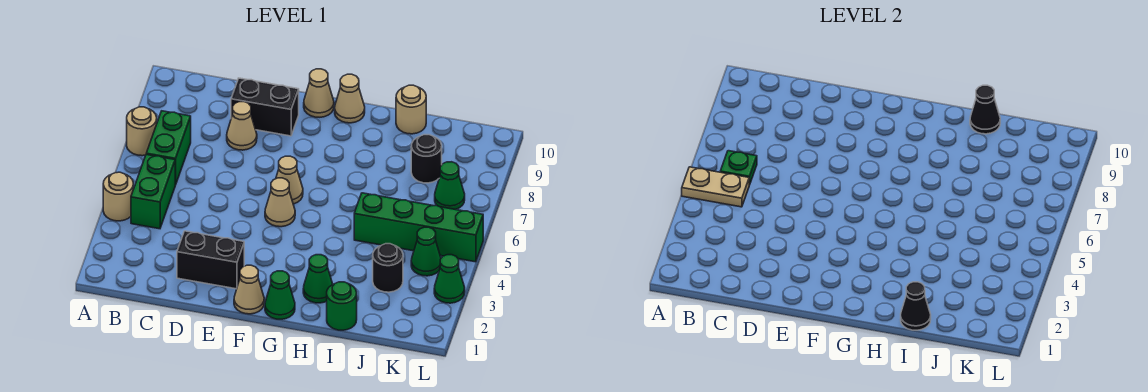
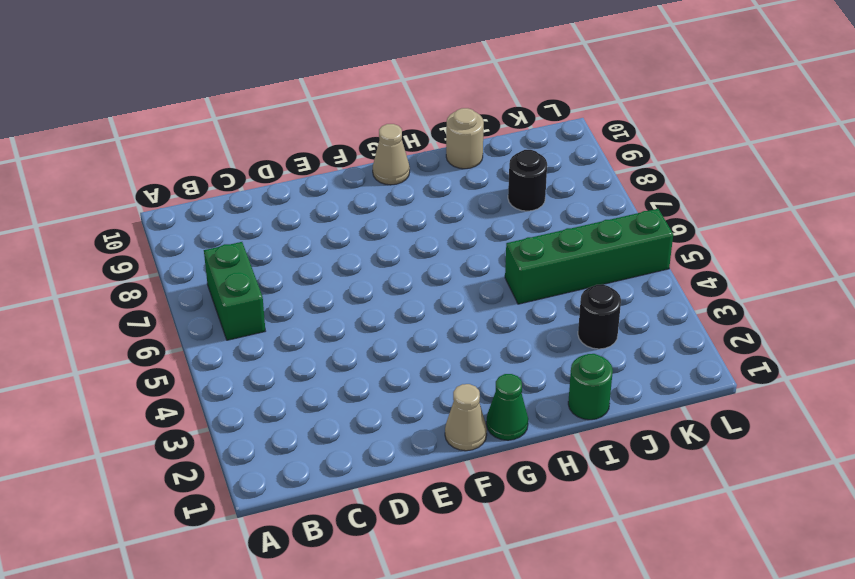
none -> tan 1x1 round brick [103,172,133,221]
none -> tan 1x1 round brick [127,107,157,156]
none -> green 1x2 brick [131,155,175,229]

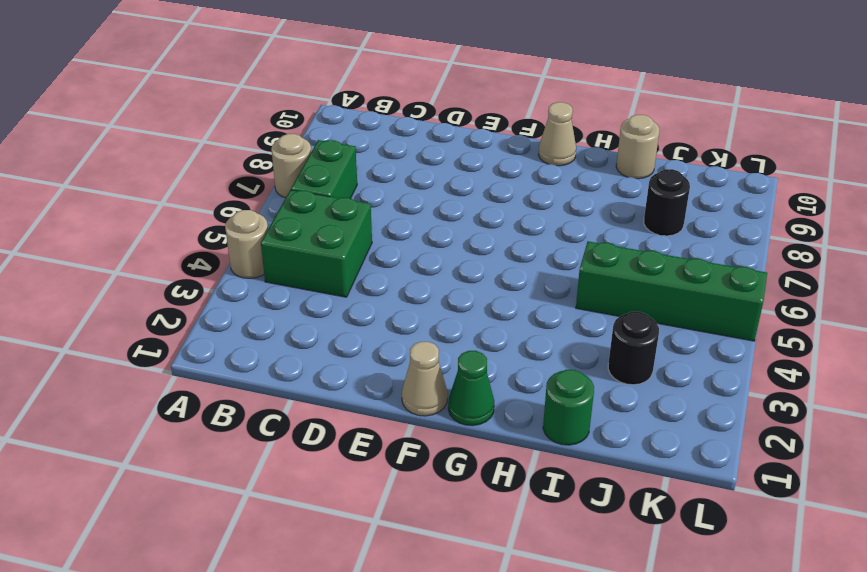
green 2x2 brick [261,190,372,297] -> green 1x2 brick [131,155,175,229]
none -> black 1x2 brick [177,231,244,289]
none -> tan 1x1 cone [227,102,257,150]
none -> black 1x2 brick [231,78,299,136]

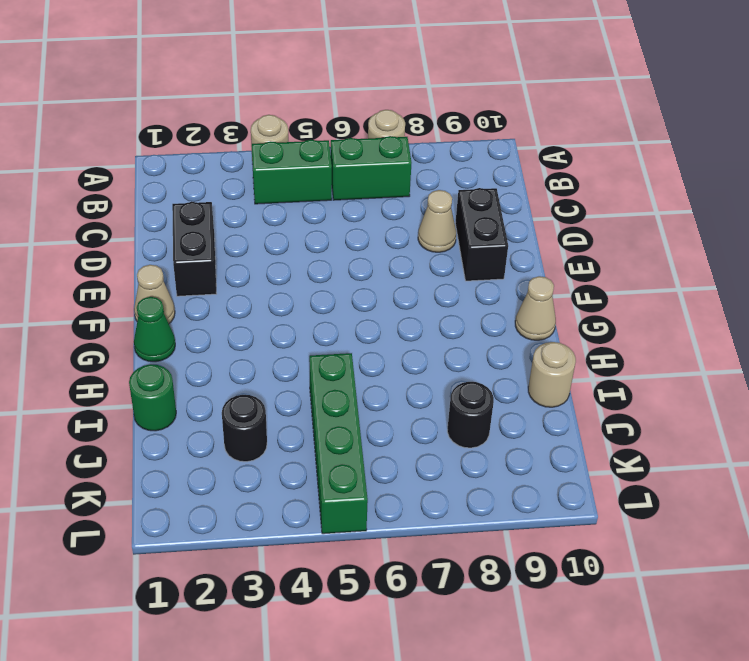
none -> tan 1x1 cone [265,178,295,227]
none -> tan 1x1 cone [276,156,303,204]
none -> tan 1x1 cone [304,69,334,117]

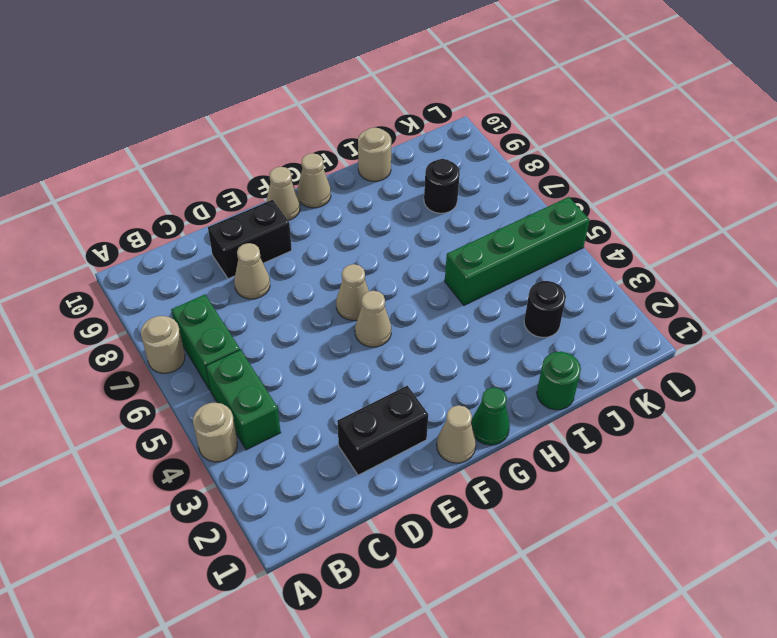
none -> green 1x1 cone [303,255,333,303]
none -> green 1x1 cone [411,227,441,276]
none -> green 1x1 cone [435,162,465,210]

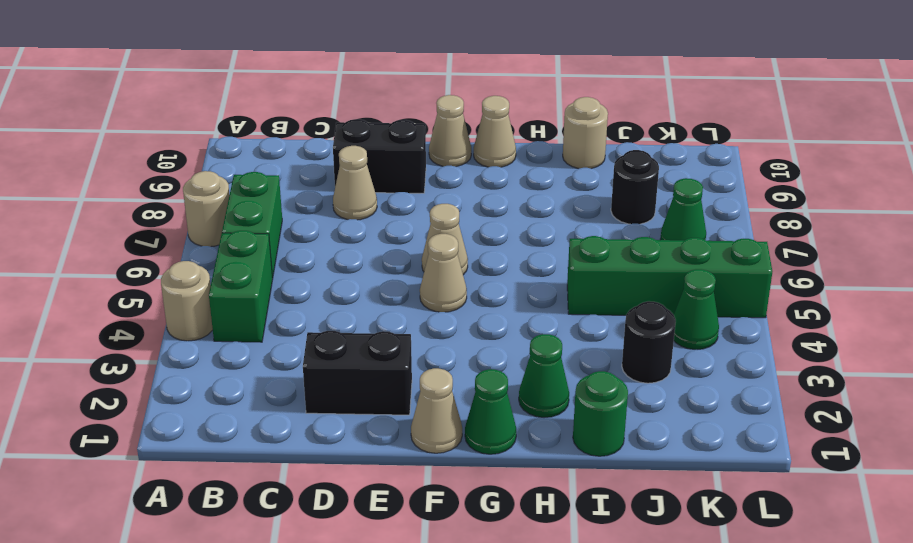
none -> green 1x1 cone [434,255,465,303]
none -> tan 1x2 plate [682,167,749,207]
none -> green 1x1 plate [720,151,757,185]

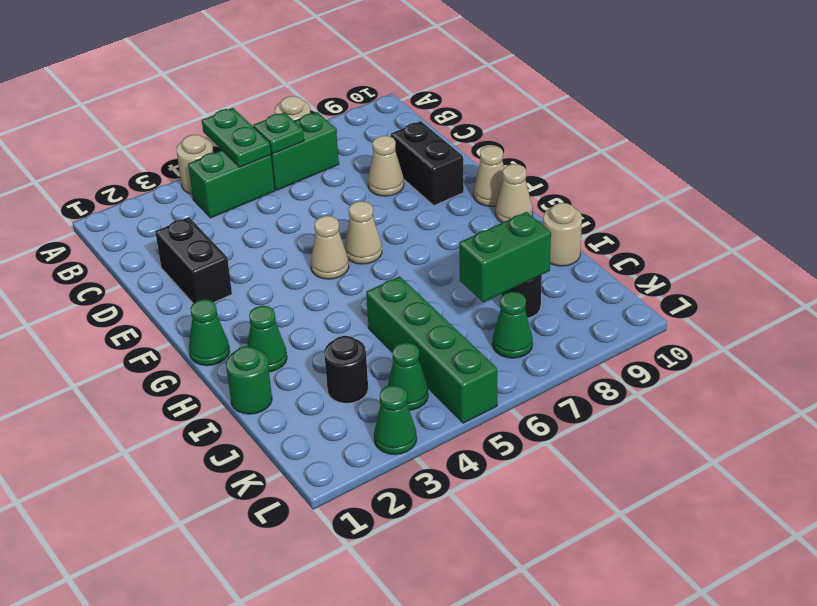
green 1x2 plate [202,108,271,167] -> tan 1x2 plate [682,167,749,207]
green 1x2 brick [459,212,551,302] -> none
none -> tan 1x1 cone [234,265,264,314]
none -> black 1x1 cone [901,282,931,330]
none -> black 1x1 cone [970,85,1000,134]

